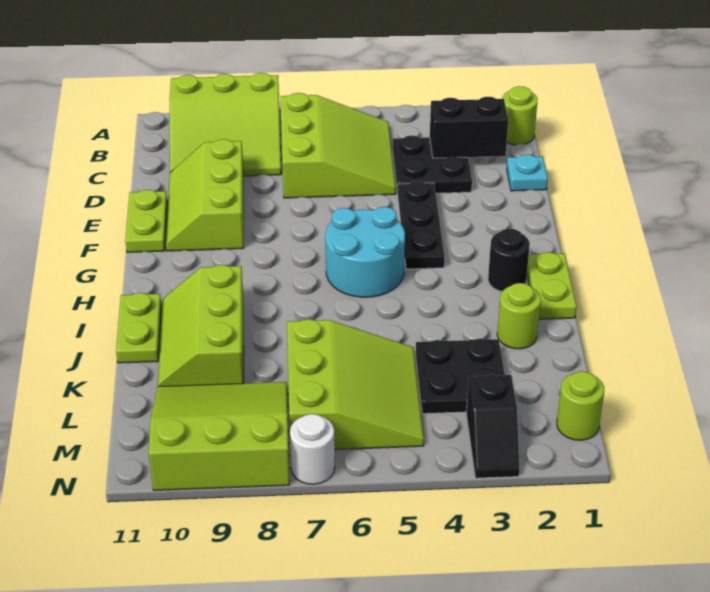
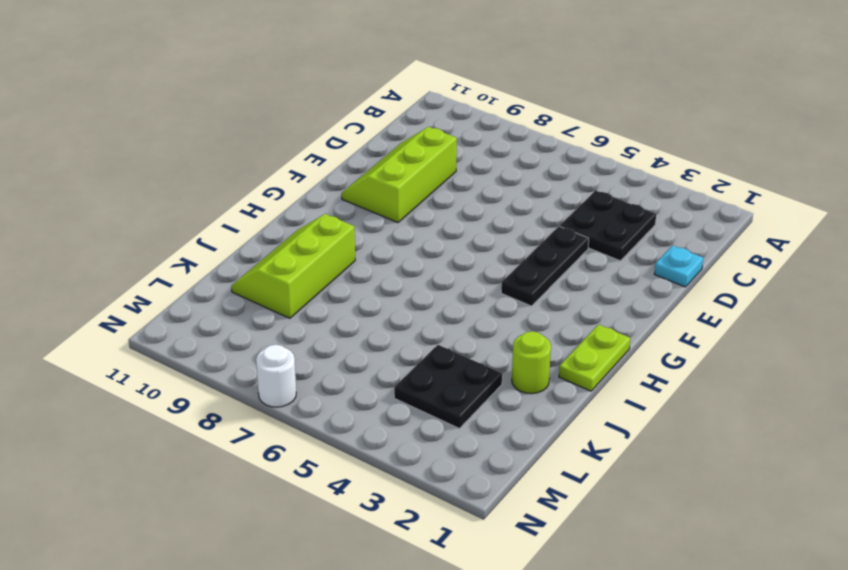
none -> lime 3x3 slope [170,73,281,176]
none -> lime 1x1 round brick [503,86,537,145]
none -> lime 3x3 slope [281,93,396,198]

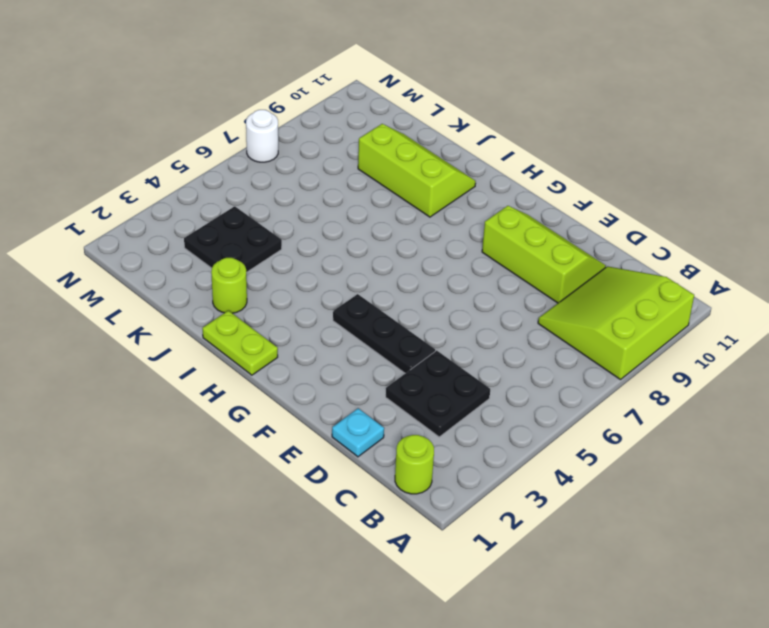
none -> lime 3x3 slope [281,93,396,198]
none -> lime 1x2 plate [125,190,167,252]
none -> cyan 2x2 round brick [325,207,405,297]

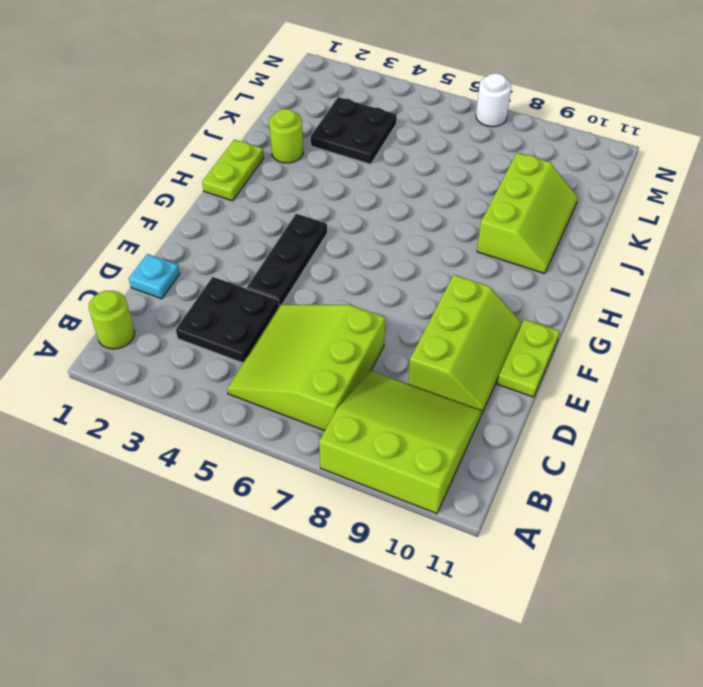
none -> cyan 2x2 round brick [325,207,405,297]
none -> black 1x1 round brick [488,229,530,292]
none -> lime 1x2 plate [116,293,161,363]

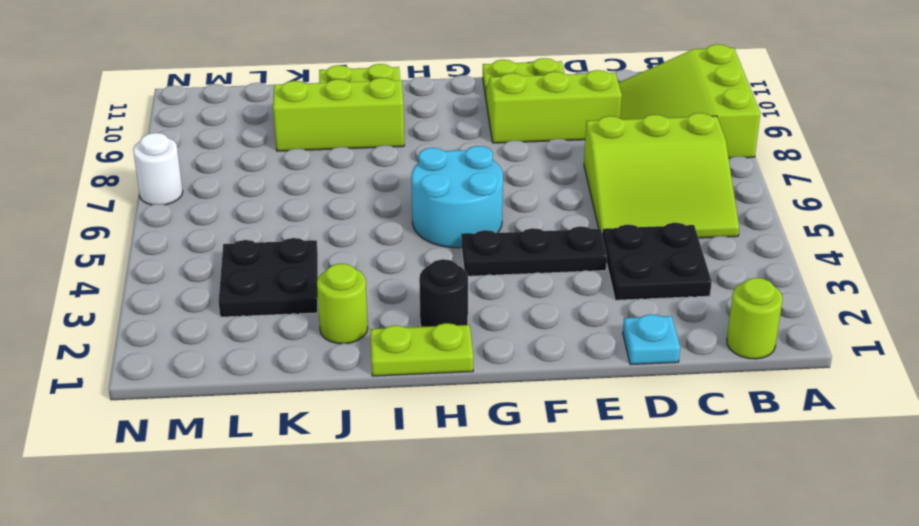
none -> lime 3x3 slope [287,319,424,450]
none -> lime 3x3 slope [149,382,290,490]
none -> lime 1x1 round brick [557,371,604,440]

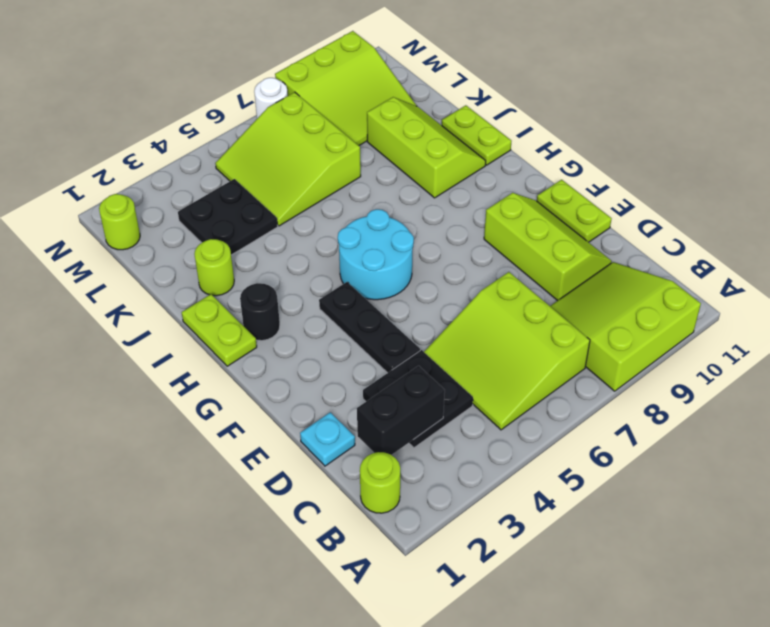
none -> black 1x2 slope [466,375,519,478]

